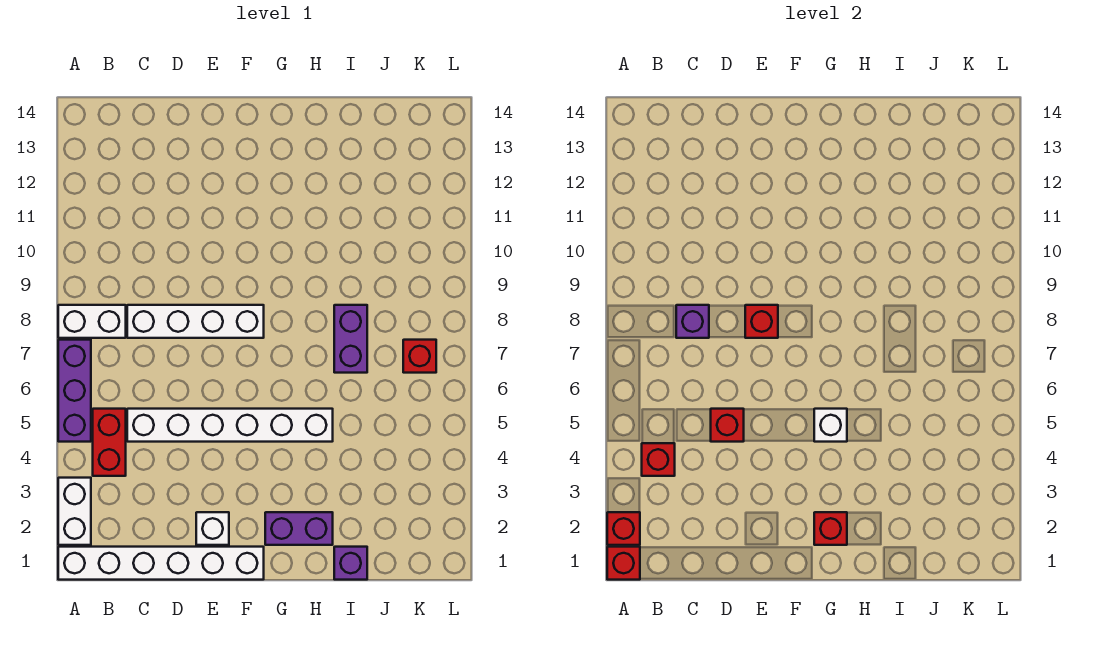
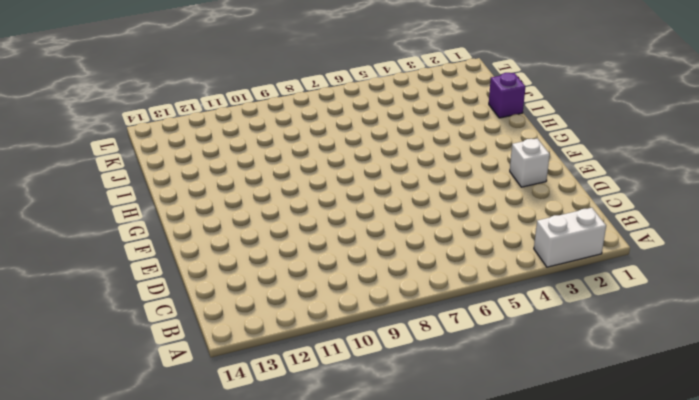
none -> white 1x6 brick [58,547,264,580]
none -> purple 1x3 brick [58,340,91,442]
none -> white 1x2 brick [58,305,126,338]

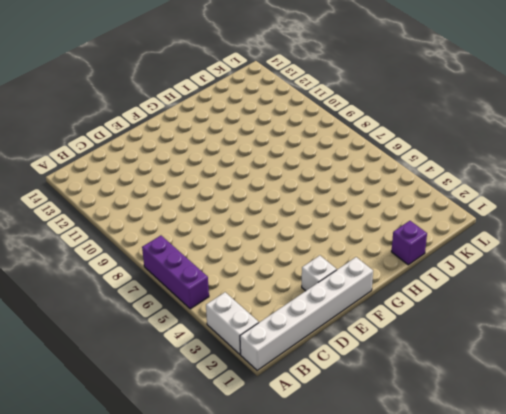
none -> white 1x2 brick [58,305,126,338]
none -> red 1x2 brick [93,409,126,476]
none -> white 1x6 brick [127,409,333,442]

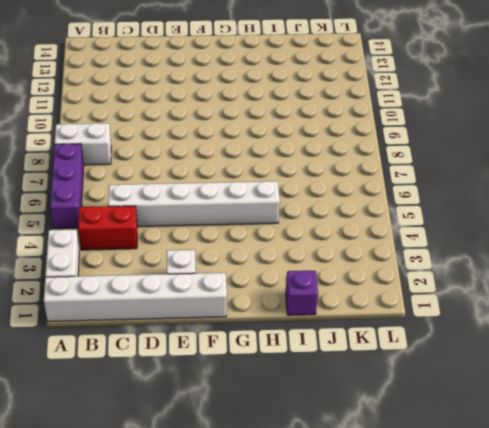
red 1x2 brick [78,206,137,250] -> red 1x2 brick turned to [93,409,126,476]
none -> white 1x4 brick [127,305,264,338]
none -> purple 1x2 brick [265,512,333,545]
none -> purple 1x2 brick [334,305,367,373]

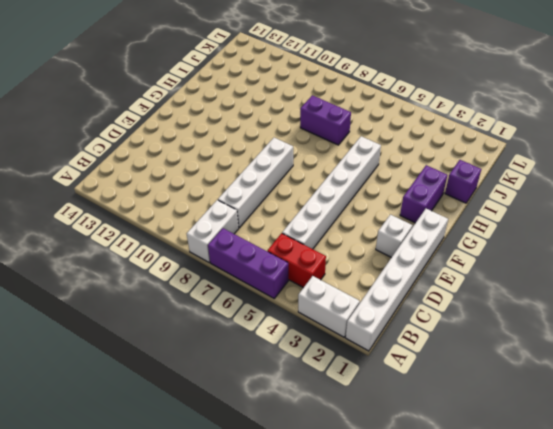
none -> red 1x1 brick [403,340,436,373]
none -> red 1x1 brick [607,547,640,580]
none -> red 1x1 brick [607,512,640,545]

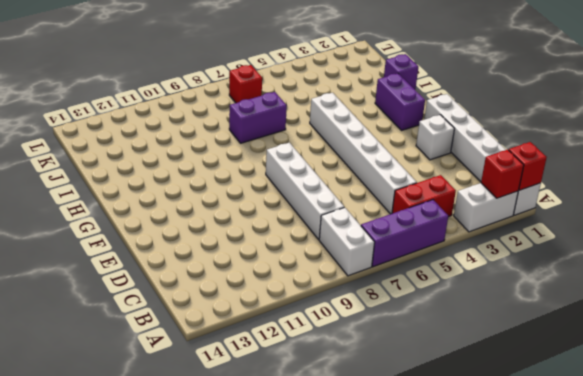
none -> red 1x1 brick [642,443,675,476]
none -> purple 1x1 brick [676,305,709,338]
none -> red 1x1 brick [711,409,744,442]

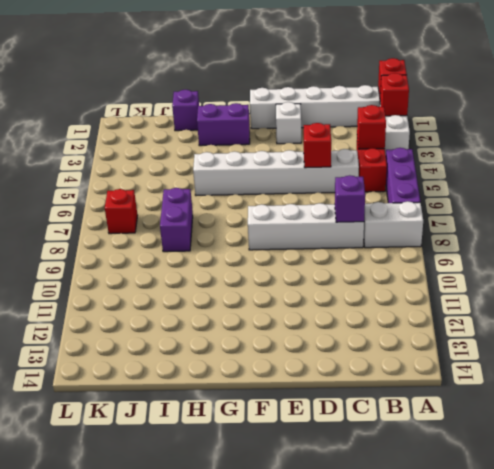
none -> red 1x1 brick [745,305,778,338]
none -> red 1x1 brick [814,512,847,545]
none -> white 1x1 brick [814,409,847,442]

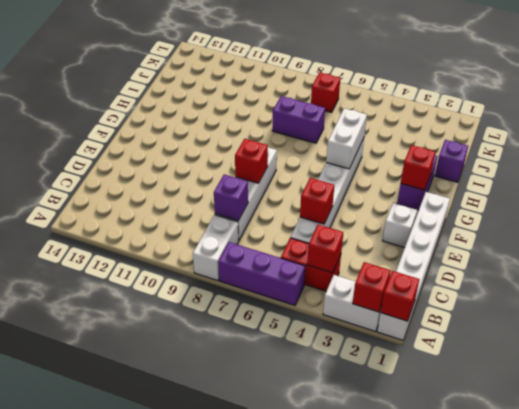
white 1x2 brick [326,108,367,169] -> white 1x1 brick [814,409,847,442]

